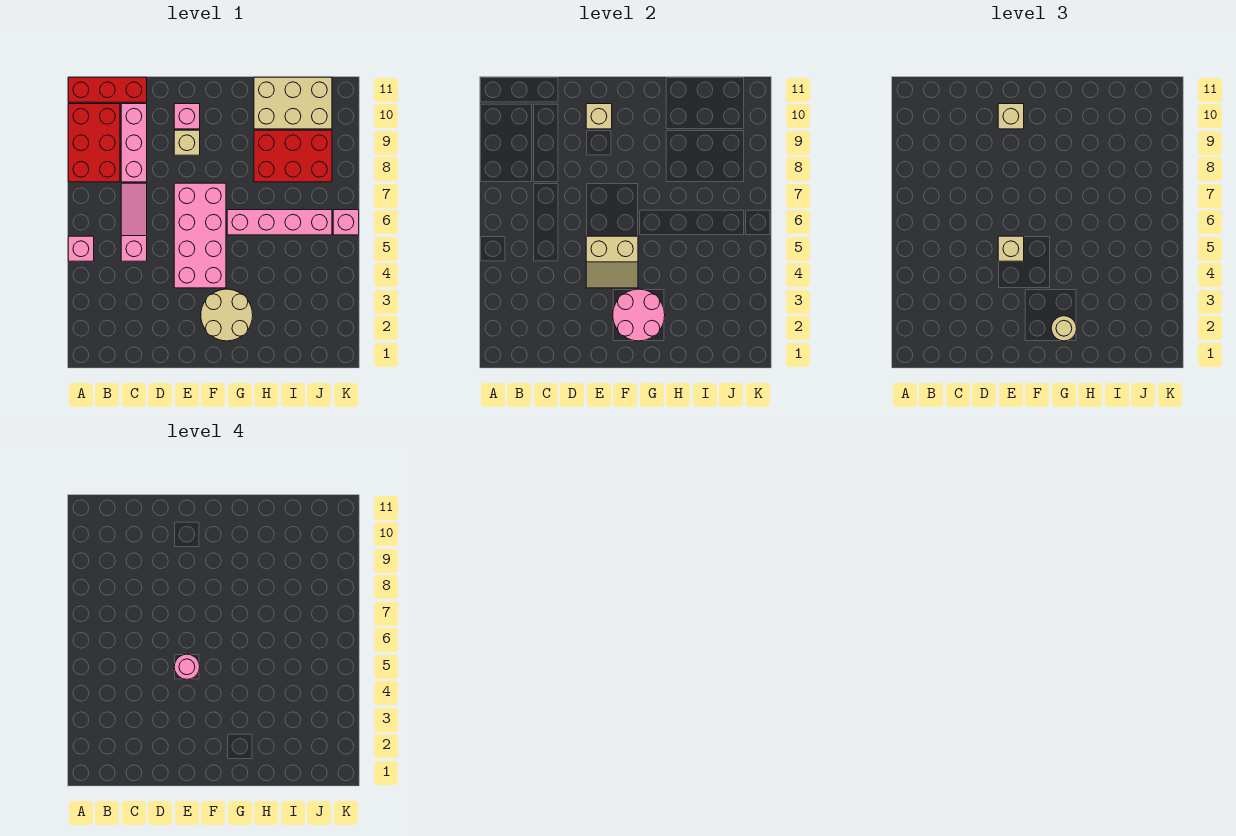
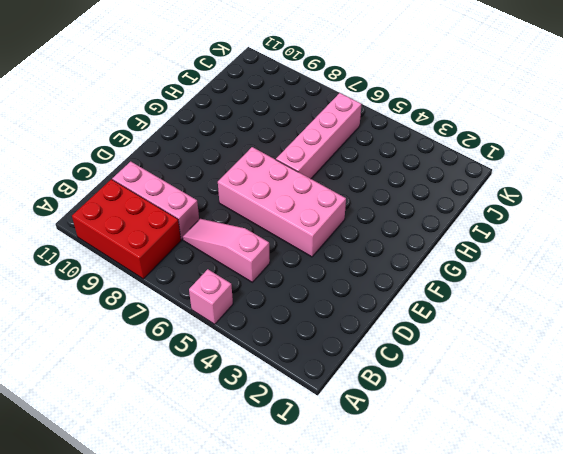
none -> red 1x3 brick [68,77,147,102]
none -> tan 1x1 brick [174,130,200,155]
none -> pink 1x1 brick [174,104,200,129]

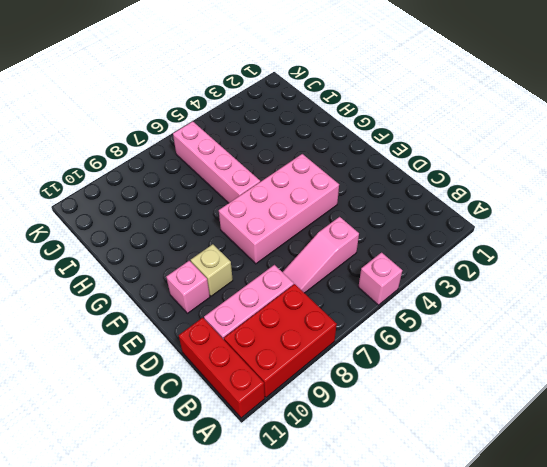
none -> tan 2x2 round brick [201,289,253,341]
none -> red 2x3 brick [254,130,332,182]
none -> tan 2x3 brick [254,77,332,129]

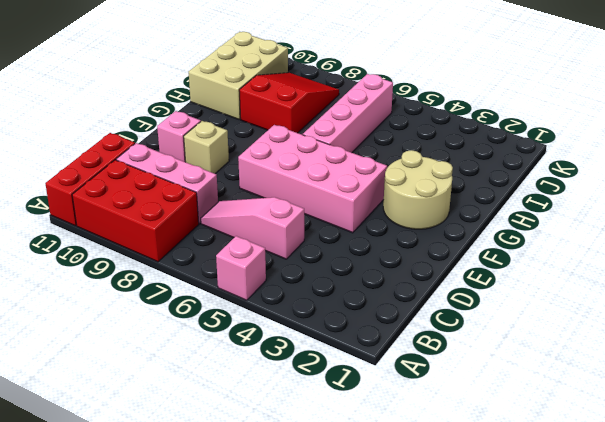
red 2x3 slope [239,73,339,133] -> red 2x3 brick [254,130,332,182]
none -> pink 1x1 brick [333,210,359,235]
none -> tan 2x2 slope [586,236,638,288]
none -> tan 1x1 brick [586,104,612,129]

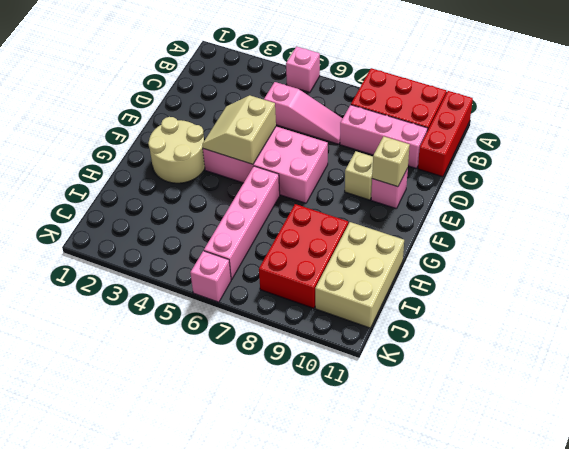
none -> pink 2x2 round brick [613,289,665,341]
none -> tan 1x1 brick [998,236,1024,261]
none -> tan 1x1 brick [998,104,1024,129]

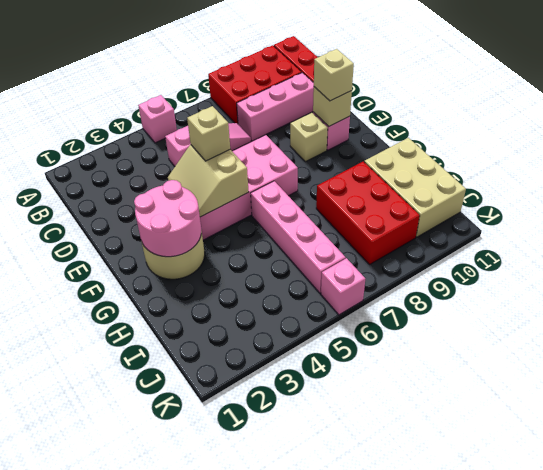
none -> tan 1x1 round brick [1051,316,1077,341]
none -> pink 1x1 round brick [174,654,200,679]

